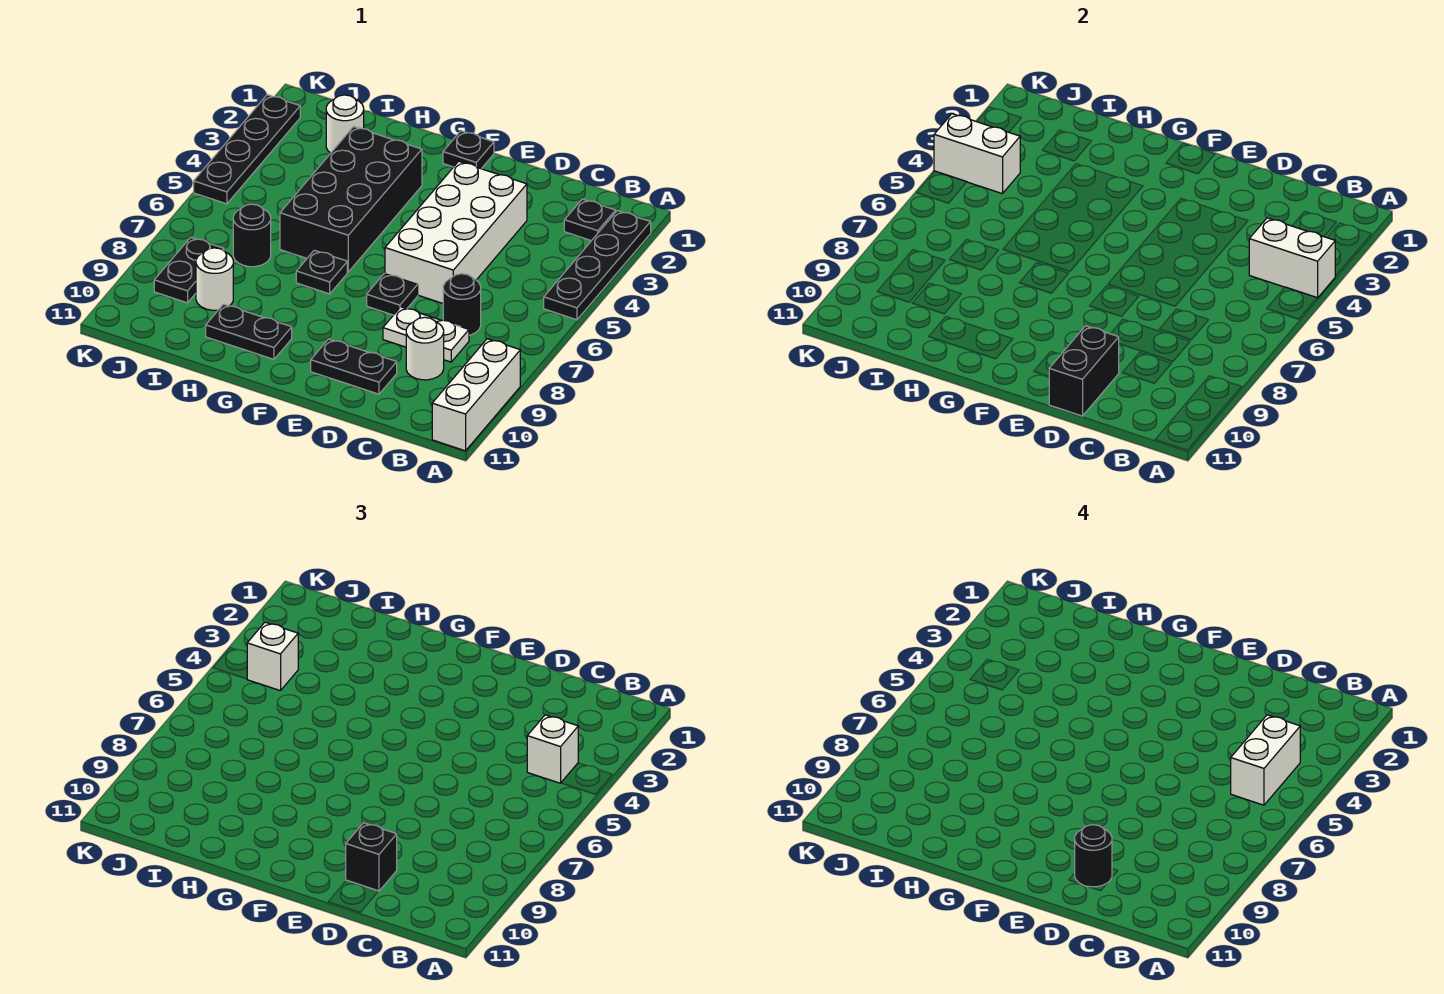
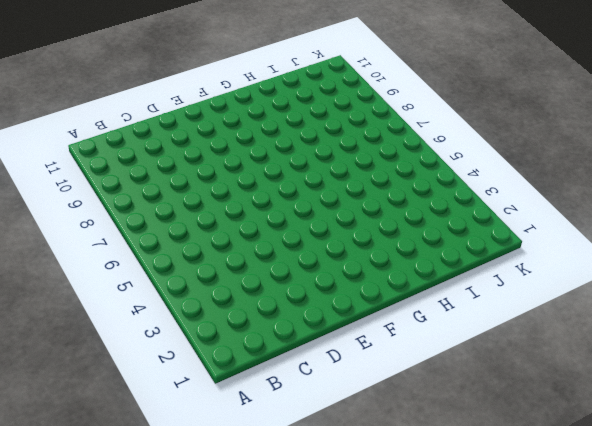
none -> black 1x4 plate [544,211,651,320]
none -> white 1x3 brick [432,339,520,451]
none -> black 1x1 plate [564,199,616,241]

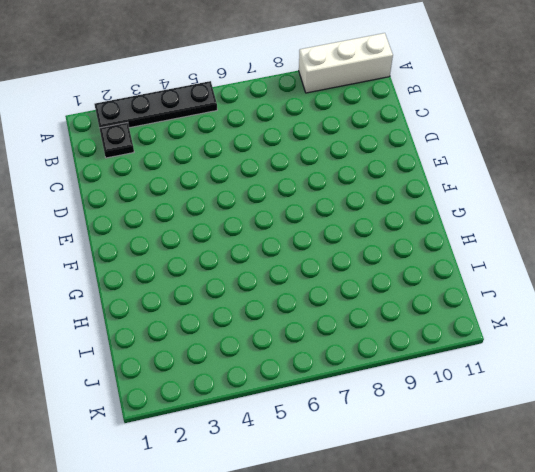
none -> black 1x1 round brick [443,274,481,335]
none -> white 1x2 plate [383,307,469,362]
none -> white 1x1 round brick [406,317,444,380]

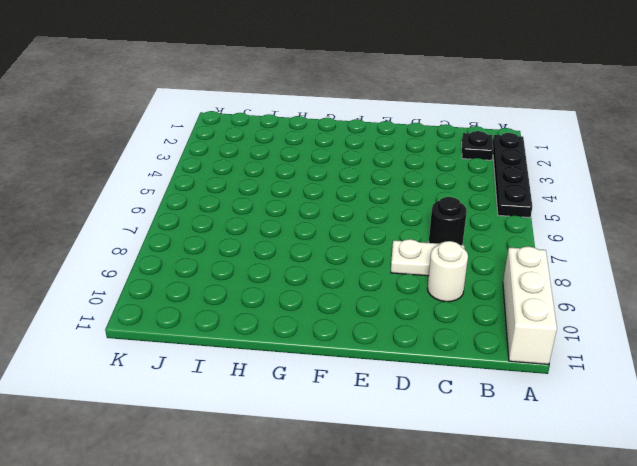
none -> white 2x4 brick [385,161,527,303]
none -> black 1x2 plate [311,339,397,394]
none -> black 1x1 plate [367,274,418,315]

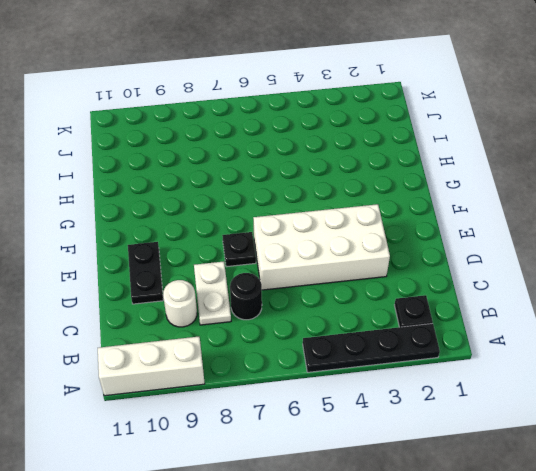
none -> black 1x1 plate [443,131,494,169]
none -> black 2x4 brick [280,127,422,272]
none -> black 1x1 plate [296,250,347,294]

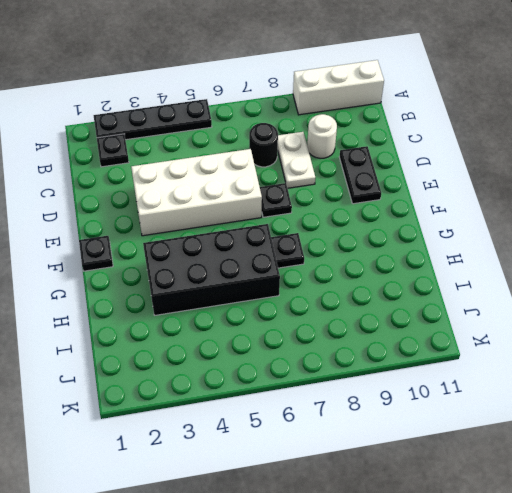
none -> black 1x2 plate [206,304,292,359]
none -> white 1x1 round brick [326,95,364,153]
none -> black 1x1 round brick [233,204,271,267]

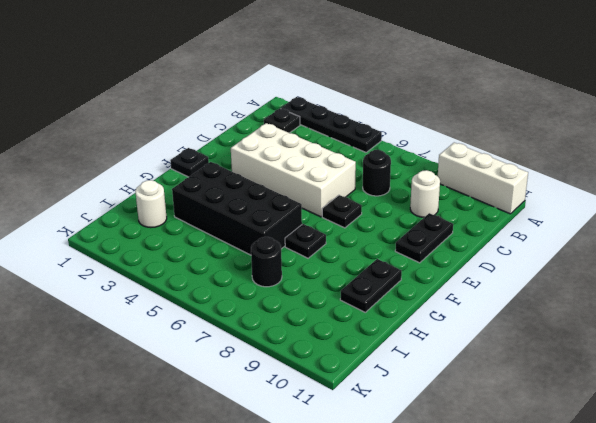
none -> white 1x2 plate [383,307,469,362]
none -> white 1x1 round brick [196,248,233,310]
none -> black 1x2 plate [154,237,224,303]

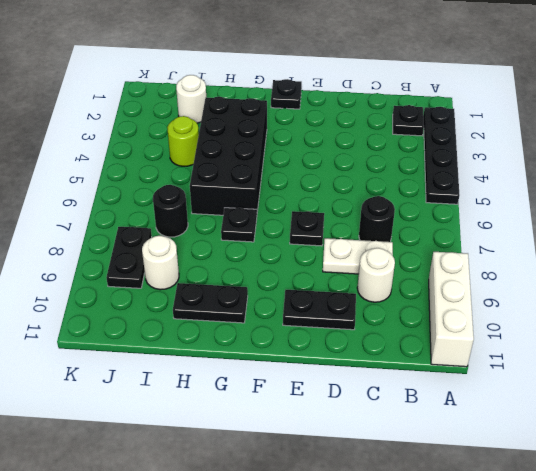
lime 1x1 round brick [167,116,199,166] -> none
none -> white 2x4 brick [385,161,527,303]
none -> black 1x4 plate [194,95,300,204]
none -> white 1x2 brick [1249,218,1335,298]

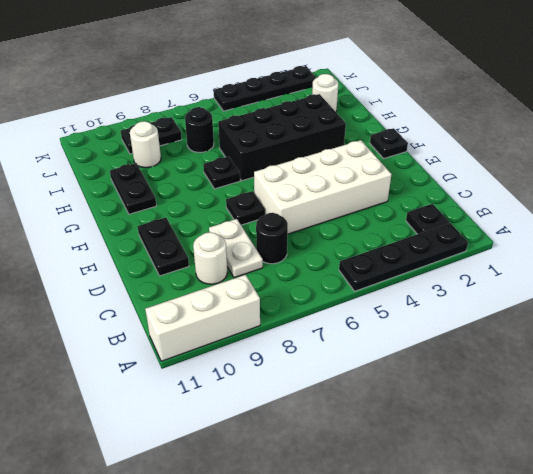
none -> white 1x2 brick [1249,218,1335,298]
none -> black 1x2 brick [1049,326,1119,416]
none -> white 1x2 brick [934,114,1020,194]

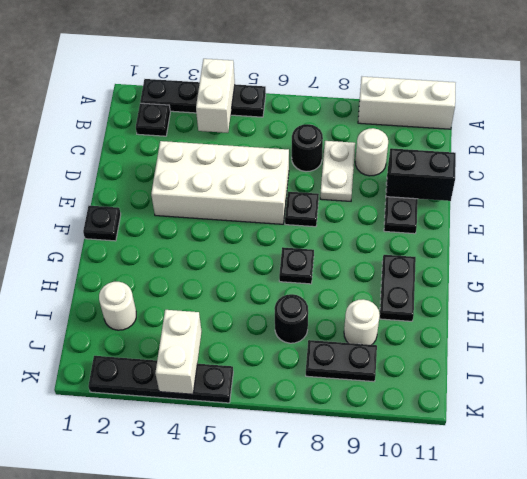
none -> black 2x4 brick [280,127,422,272]
none -> white 1x1 brick [527,715,578,783]
none -> black 1x1 brick [346,823,397,891]

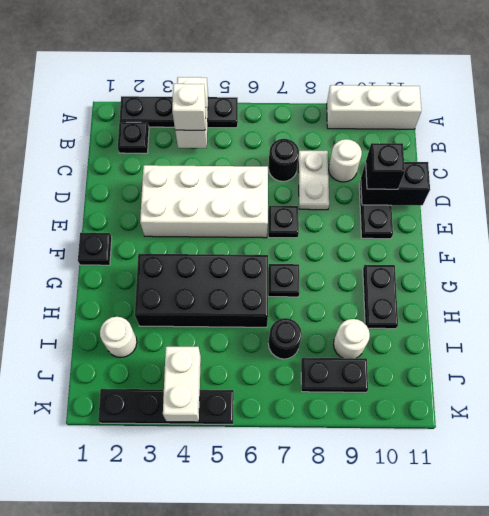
none -> white 1x1 brick [247,622,298,691]
none -> white 1x2 brick [1231,715,1300,805]
none -> black 1x1 round brick [1075,825,1112,887]

